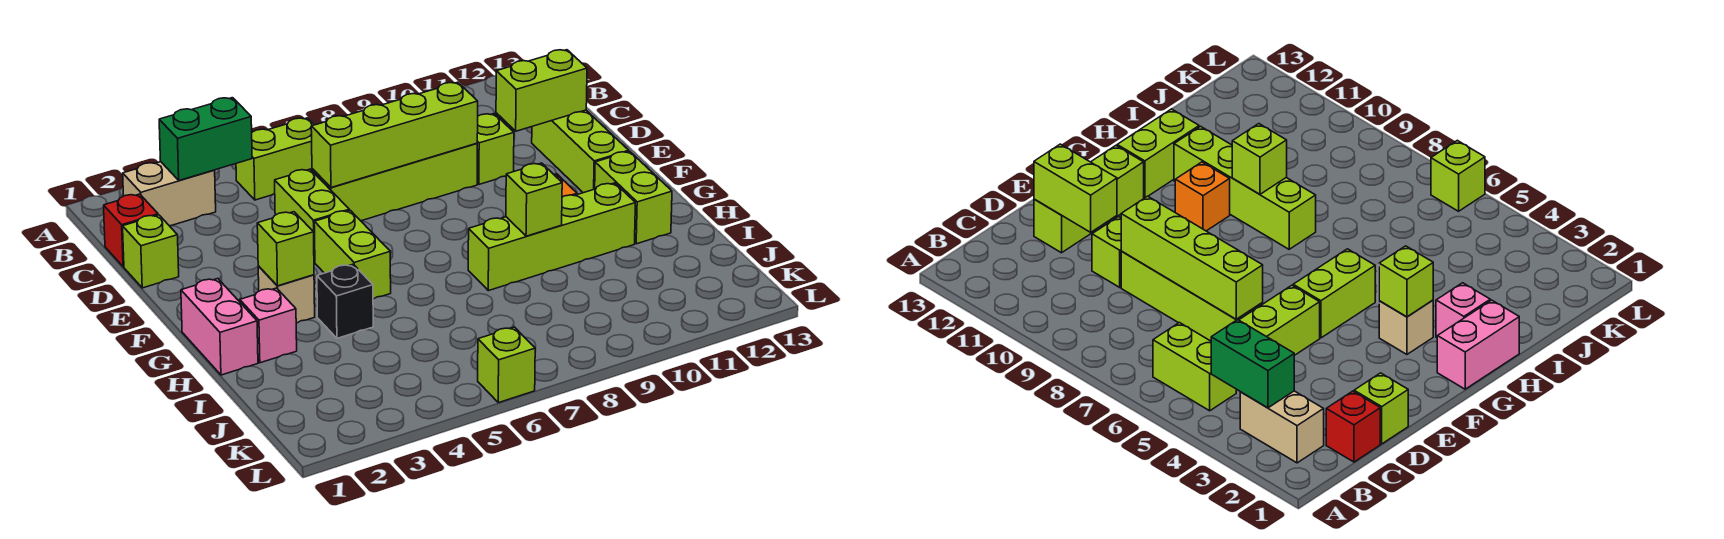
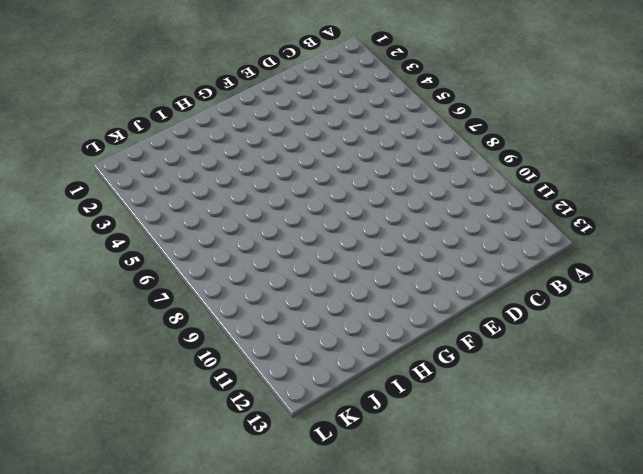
none -> tan 1x2 brick [123,162,216,226]
none -> lime 1x2 brick [236,118,315,200]
none -> red 1x1 brick [104,194,158,267]

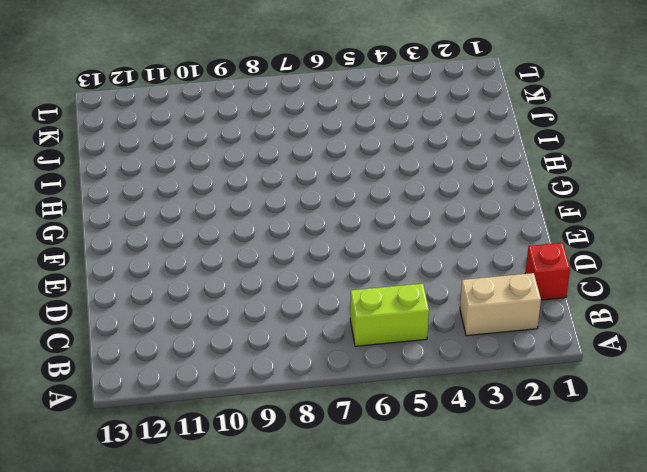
none -> lime 1x1 brick [123,215,179,288]
none -> lime 1x2 brick [275,169,349,262]
none -> lime 1x4 brick [312,143,477,221]

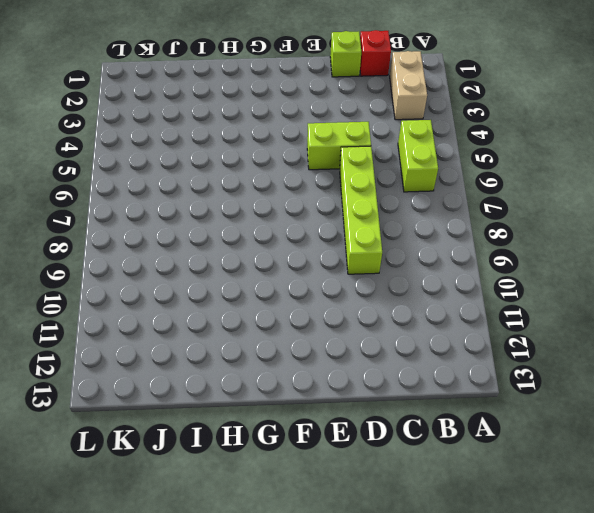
none -> lime 1x1 brick [477,114,514,184]
none -> lime 1x3 brick [532,110,629,193]
none -> lime 1x2 brick [314,210,391,299]

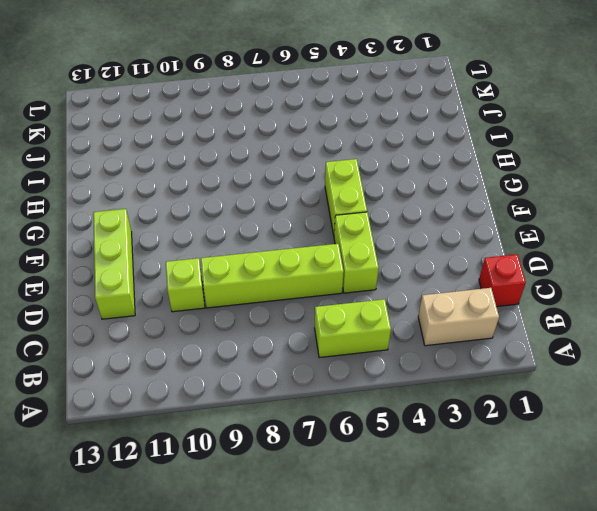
none -> lime 1x1 brick [123,215,179,288]
none -> pink 1x2 brick [181,279,258,375]
none -> tan 1x1 brick [258,266,315,323]

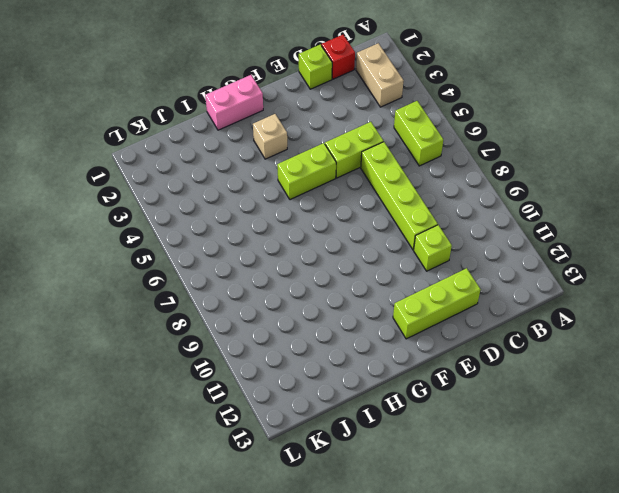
none -> orange 1x1 brick [1175,162,1230,231]
none -> lime 1x2 brick [595,151,672,244]
none -> pink 1x1 brick [240,288,297,363]

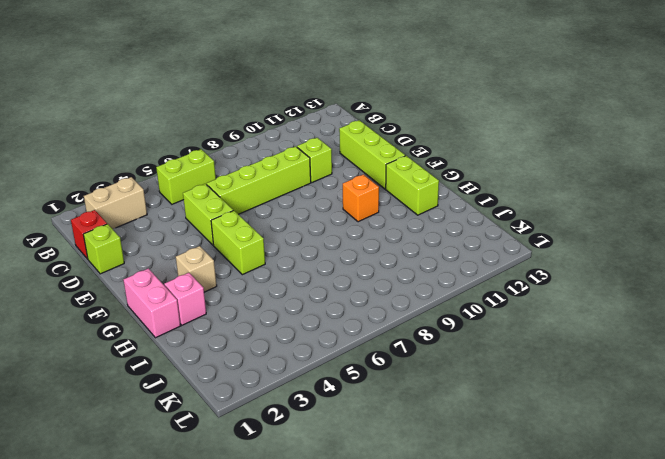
none -> black 1x1 brick [317,264,373,338]
none -> lime 1x4 brick [468,183,635,291]
none -> lime 1x1 brick [478,327,535,403]

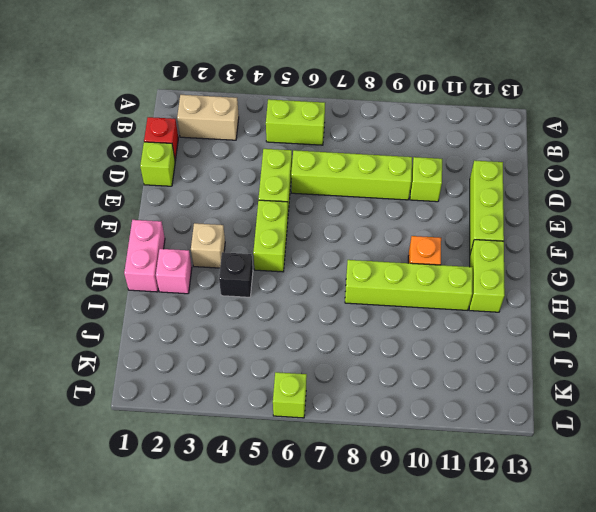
none -> green 1x2 brick [159,98,252,180]
none -> lime 1x4 brick [311,82,478,187]
none -> lime 1x2 brick [496,50,587,131]

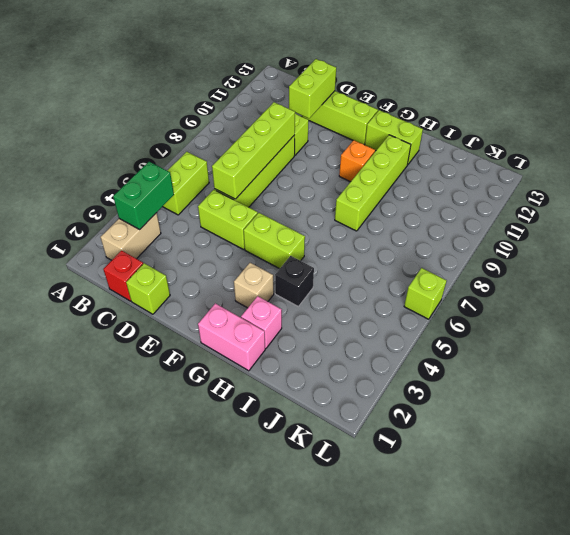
none -> lime 1x1 brick [257,212,314,286]
none -> lime 1x1 brick [506,163,562,236]

